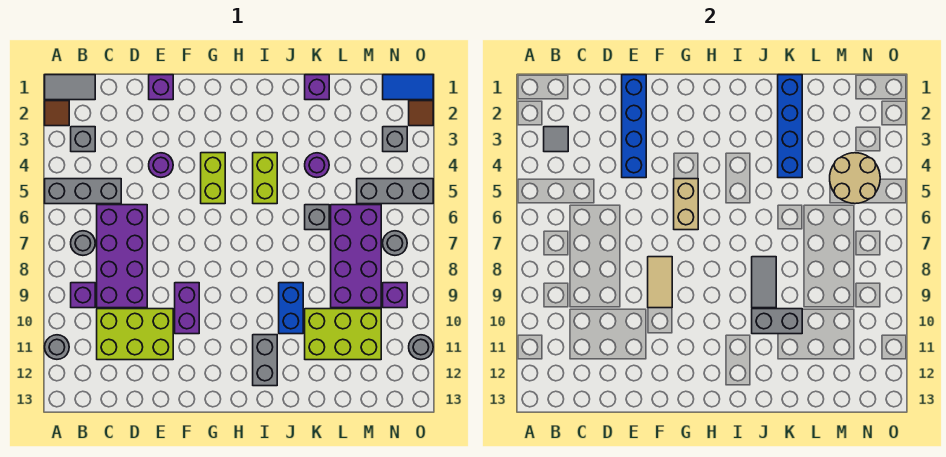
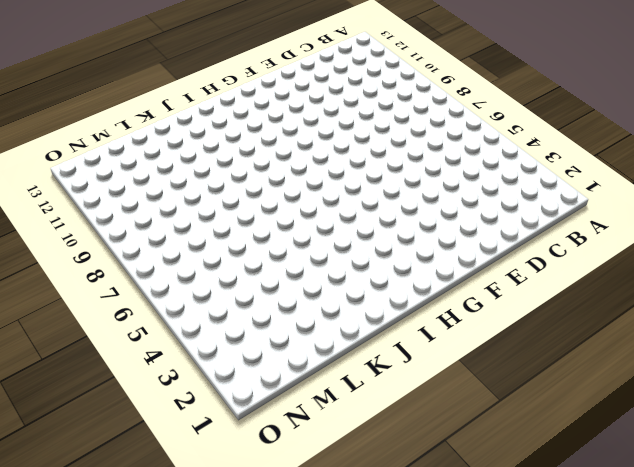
none -> grey 1x2 tile [45,75,95,100]
none -> brown 1x1 tile [45,101,69,126]
none -> grey 1x3 brick [45,179,121,204]
none -> grey 1x1 round brick [45,335,69,359]

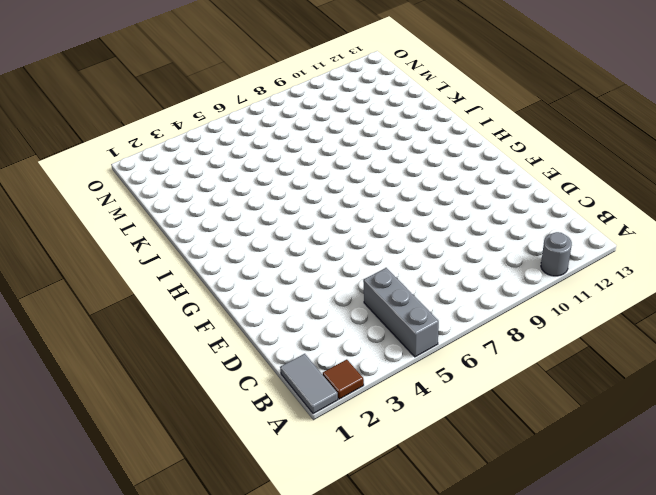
none -> grey 1x1 brick [71,127,95,152]
none -> grey 1x1 round brick [71,231,95,255]
none -> purple 1x1 brick [71,283,95,308]
none -> purple 2x4 brick [97,205,147,308]

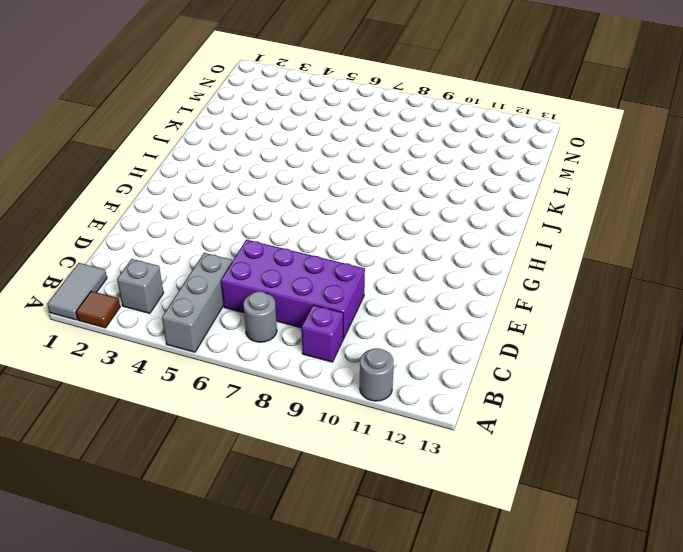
none -> lime 2x3 brick [97,309,173,360]
none -> purple 1x1 brick [149,75,173,100]
none -> purple 1x1 round brick [149,153,173,177]
none -> purple 1x2 brick [175,283,199,334]

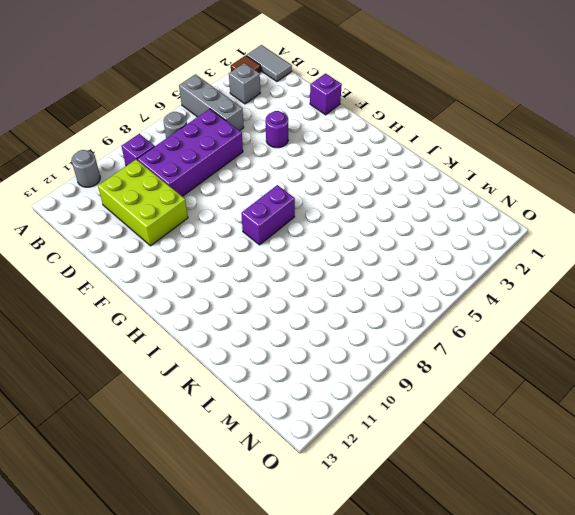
purple 1x2 brick [241,185,295,245] -> purple 1x2 brick moved to [175,283,199,334]
none -> lime 1x2 brick [201,153,225,204]
none -> lime 1x2 brick [253,153,277,204]
none -> grey 1x2 brick [253,335,277,386]
none -> blue 1x2 brick [279,283,303,334]

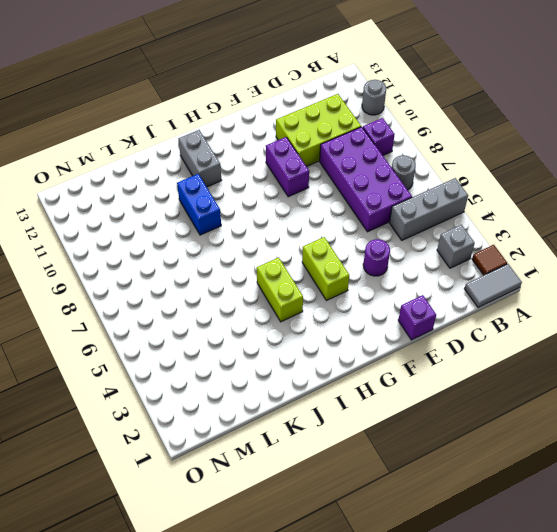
none -> purple 1x1 brick [305,75,329,100]
none -> purple 1x1 round brick [305,153,329,177]
none -> grey 1x1 brick [305,205,329,230]
none -> lime 2x3 brick [305,309,381,360]

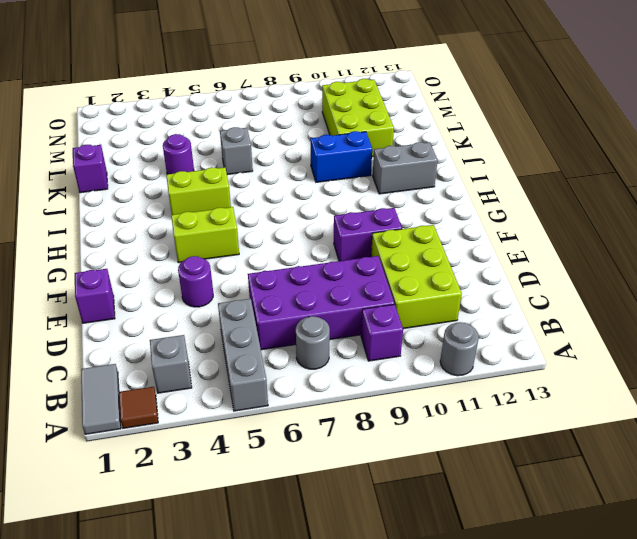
none -> purple 2x4 brick [331,205,381,308]
none -> grey 1x3 brick [357,179,433,204]
none -> blue 1x2 tile [383,75,433,100]
none -> grey 1x1 brick [383,127,407,152]

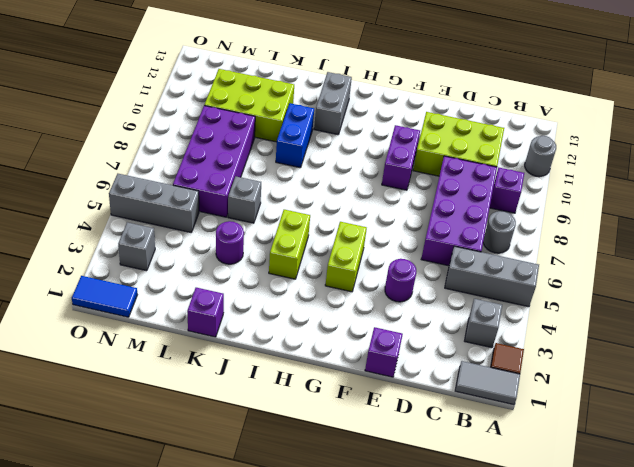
none -> grey 1x1 round brick [383,231,407,255]
none -> purple 1x1 brick [383,283,407,308]
none -> brown 1x1 tile [409,101,433,126]
none -> grey 1x1 round brick [409,335,433,359]

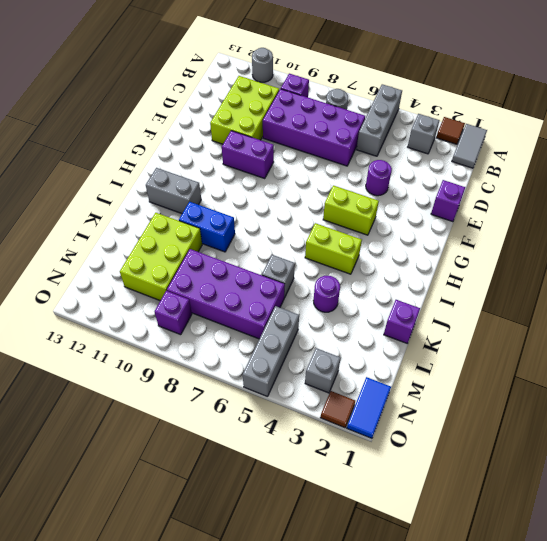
none -> grey 1x1 round brick [383,231,407,255]
none -> grey 1x1 round brick [409,335,433,359]
none -> grey 1x1 tile [544,127,568,152]
none -> blue 1x4 brick [622,75,646,178]

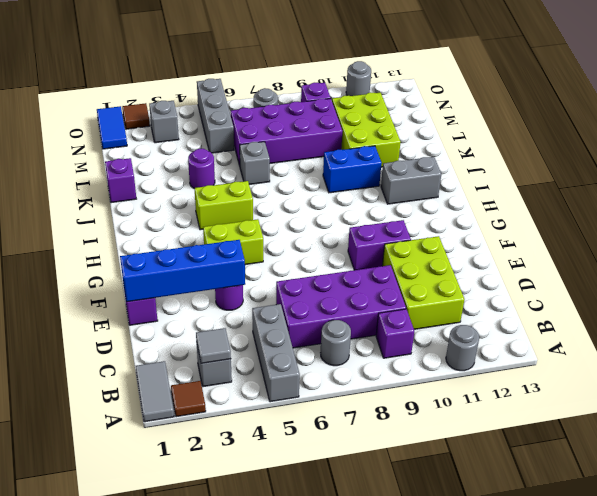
none -> tan 1x2 tile [648,257,672,308]
none -> tan 1x2 brick [674,179,698,230]
none -> grey 1x2 tile [752,257,776,308]
none -> grey 1x2 brick [752,309,802,334]

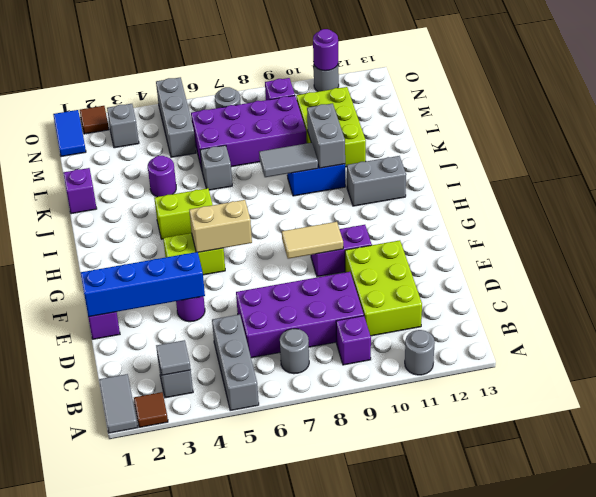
purple 1x1 round brick [313,29,338,71] -> none
none -> blue 1x4 brick [778,75,802,178]
none -> tan 2x2 round brick [830,153,880,204]

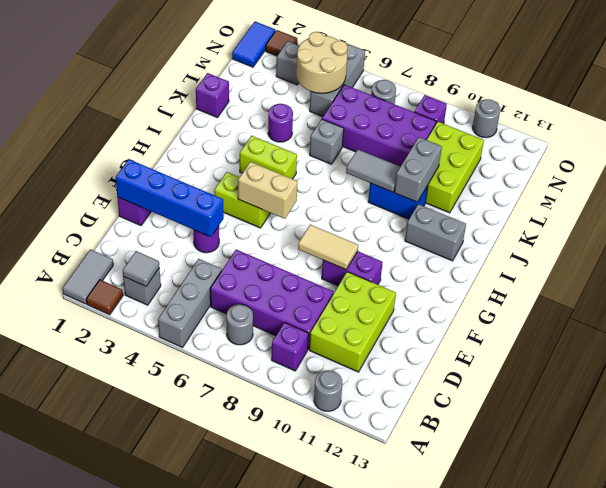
none -> blue 1x4 brick [778,75,802,178]

